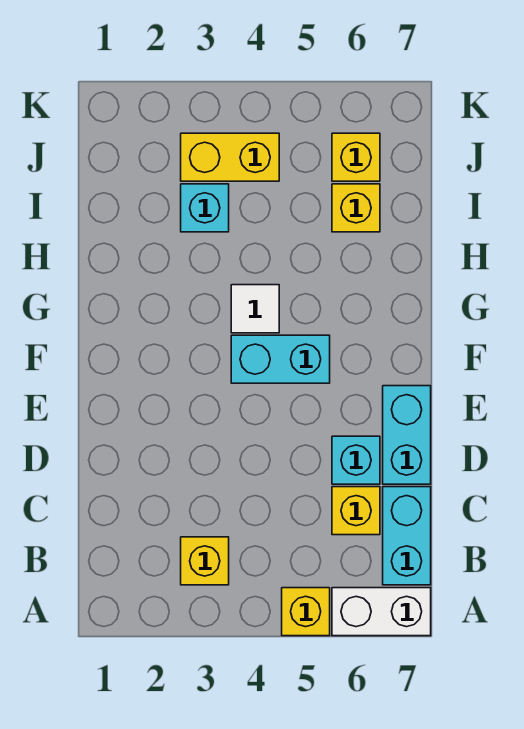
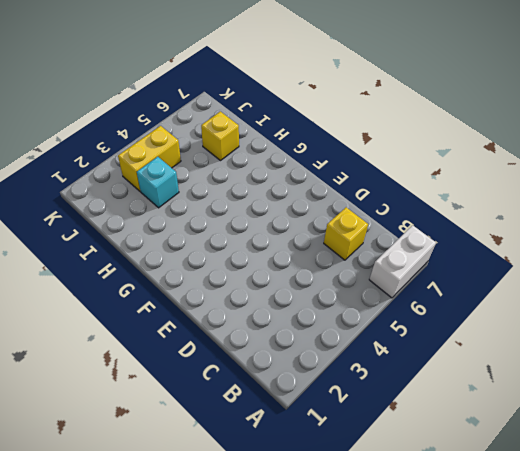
none -> yellow 1x1 brick [282,588,330,636]
none -> yellow 1x1 brick [181,537,229,585]
none -> cyan 1x2 brick [383,487,431,585]

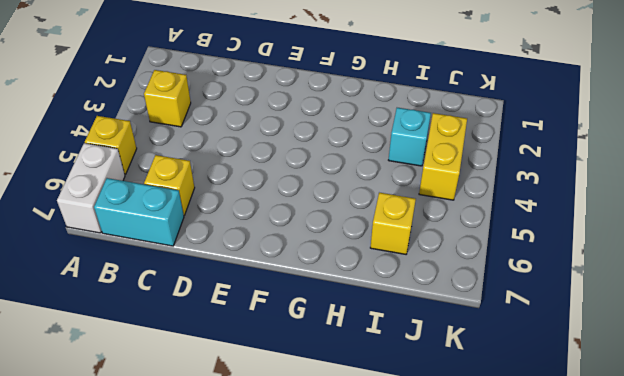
none -> cyan 1x1 brick [332,436,380,484]
none -> cyan 1x2 brick [383,386,431,484]
none -> cyan 1x2 brick [231,335,330,383]

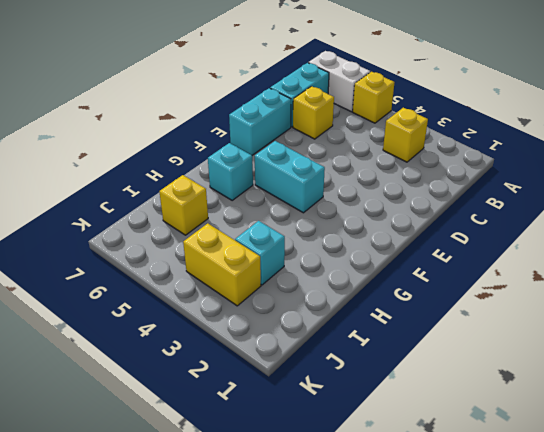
cyan 1x1 brick [208,143,253,200] -> cyan 1x1 brick moved to [332,436,380,484]
none -> white 1x1 tile [231,285,279,333]
none -> yellow 1x1 brick [332,133,380,181]

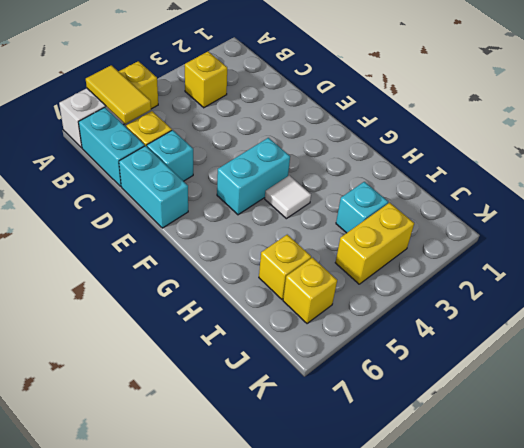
yellow 1x2 tile [86,65,151,124] -> none

